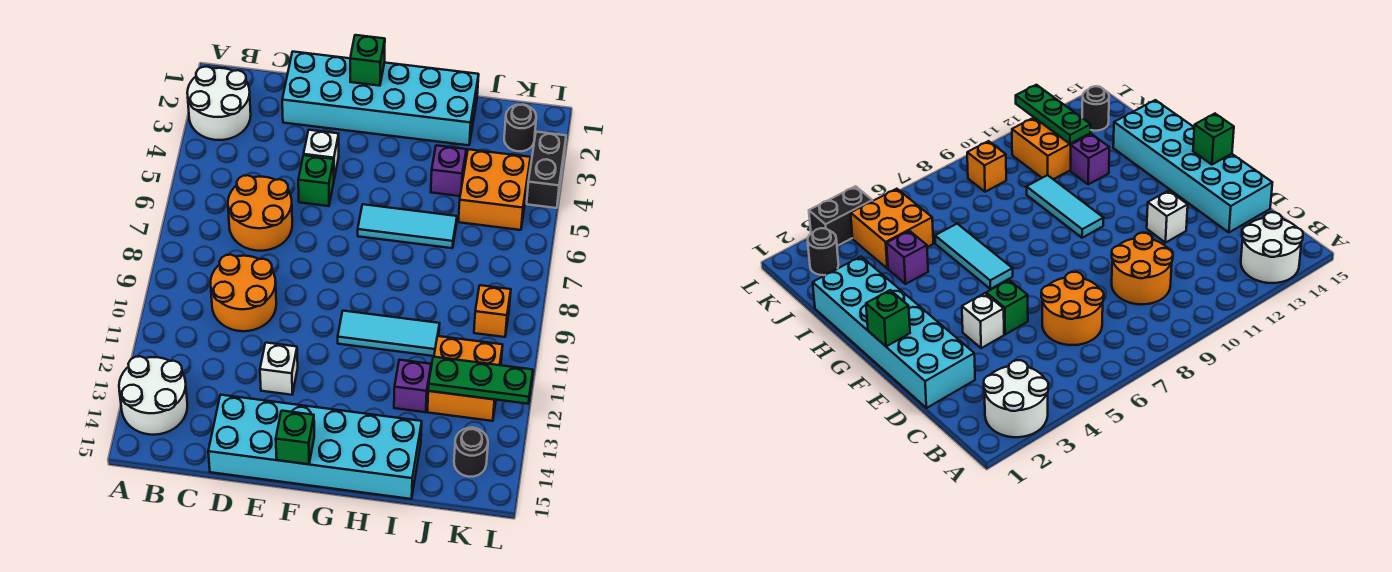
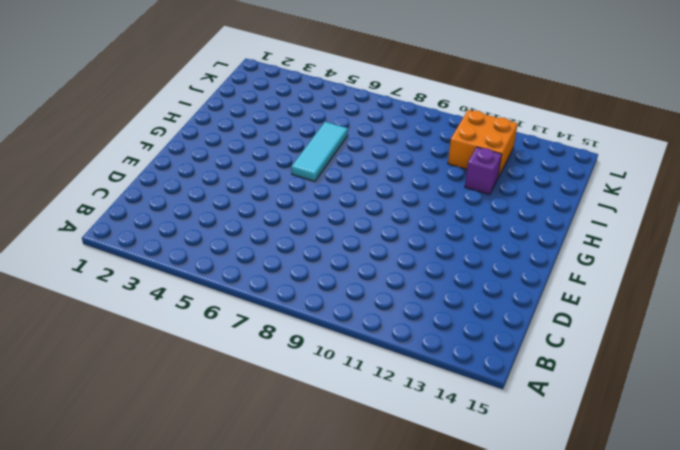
none -> white 2x2 round brick [187,67,251,140]
none -> white 2x2 round brick [119,356,187,435]
none -> orange 2x2 round brick [228,175,292,251]

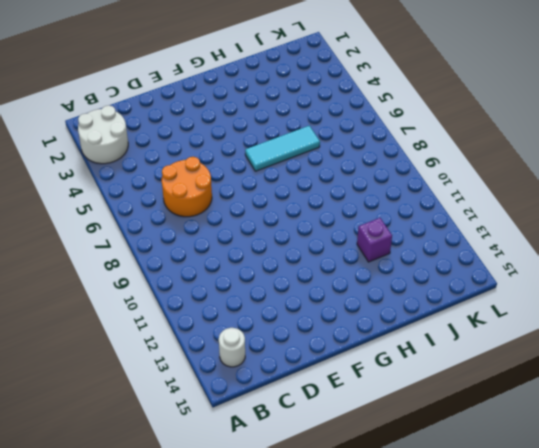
white 1x1 round brick [219,328,245,367] -> white 2x2 round brick [119,356,187,435]
none -> orange 2x2 round brick [211,255,276,331]
none -> cyan 2x6 brick [282,52,479,145]
none -> cyan 2x6 brick [208,395,422,499]

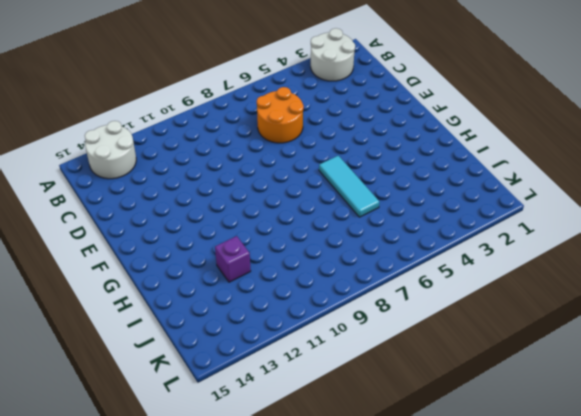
none -> orange 2x2 round brick [211,255,276,331]
none -> cyan 2x6 brick [282,52,479,145]
none -> cyan 2x6 brick [208,395,422,499]

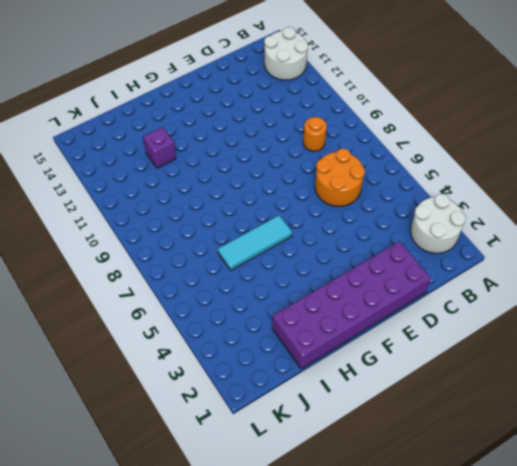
orange 1x1 round brick [303,117,327,151] -> orange 2x2 round brick [211,255,276,331]
purple 2x6 brick [272,241,431,369] -> cyan 2x6 brick [282,52,479,145]
none -> cyan 2x6 brick [208,395,422,499]
none -> white 1x1 brick [304,130,339,178]
none -> green 1x1 brick [298,155,334,206]

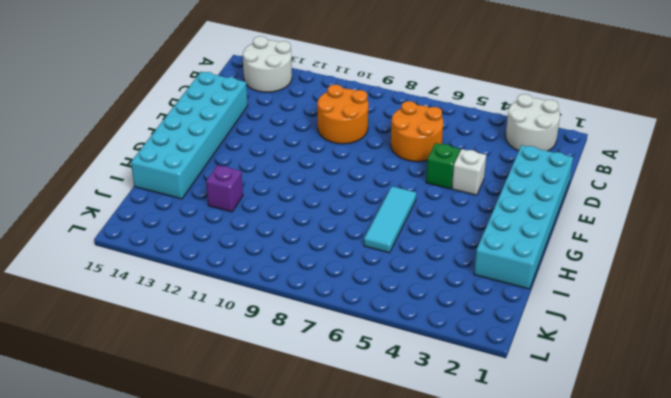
none -> white 1x1 brick [260,343,298,395]
none -> cyan 1x3 tile [338,311,440,356]
none -> purple 1x1 brick [431,145,466,196]

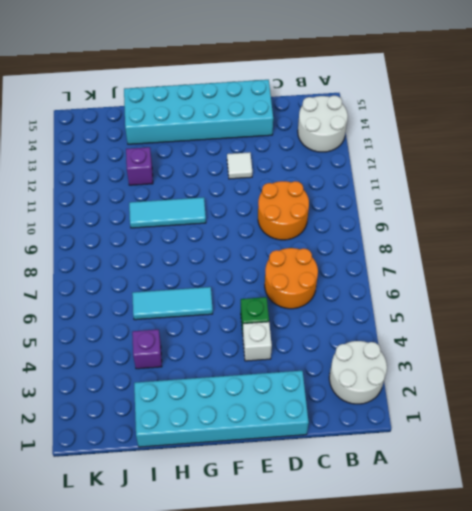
white 1x1 tile [227,152,252,179] -> white 1x1 brick [260,343,298,395]
none -> orange 2x2 brick [458,149,530,230]
none -> orange 2x2 brick [427,336,503,421]
none -> black 1x1 round brick [504,104,536,151]

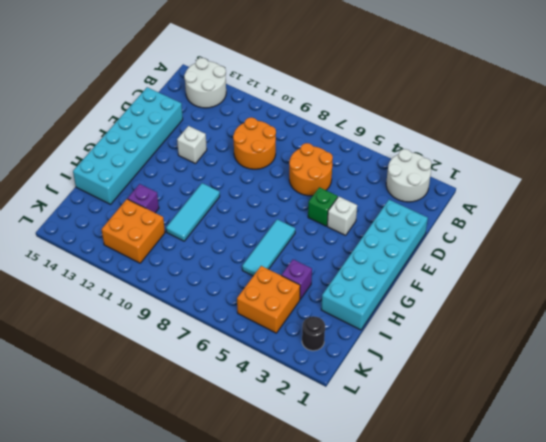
none -> orange 1x1 brick [474,285,511,337]
none -> black 1x1 round brick [454,428,488,477]
none -> black 1x2 brick [527,132,566,208]

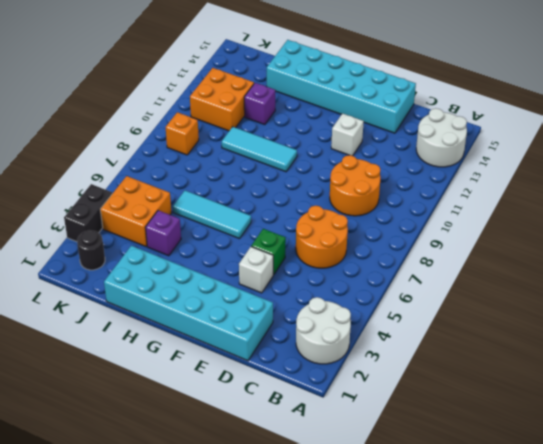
none -> black 1x1 round brick [454,428,488,477]
none -> green 1x1 brick [350,35,385,86]
none -> green 1x1 brick [276,411,314,464]

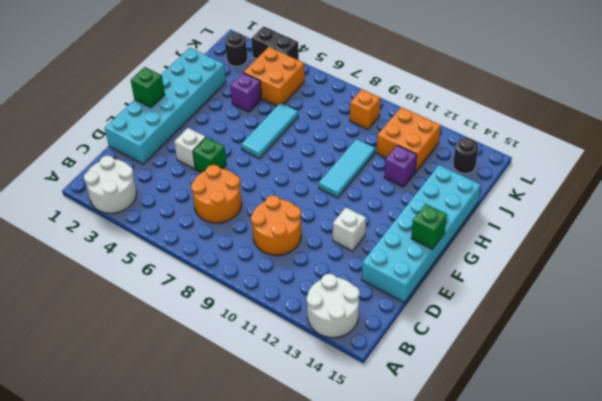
none -> green 1x3 plate [428,357,533,404]

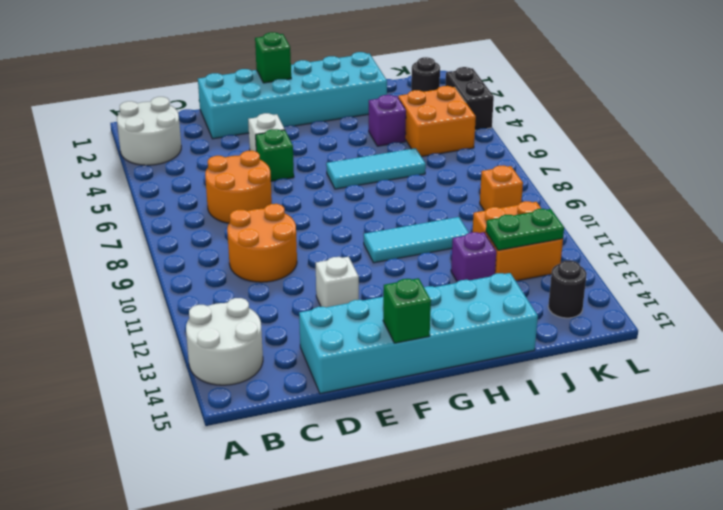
green 1x2 plate [486,209,564,250] -> green 1x3 plate [428,357,533,404]

